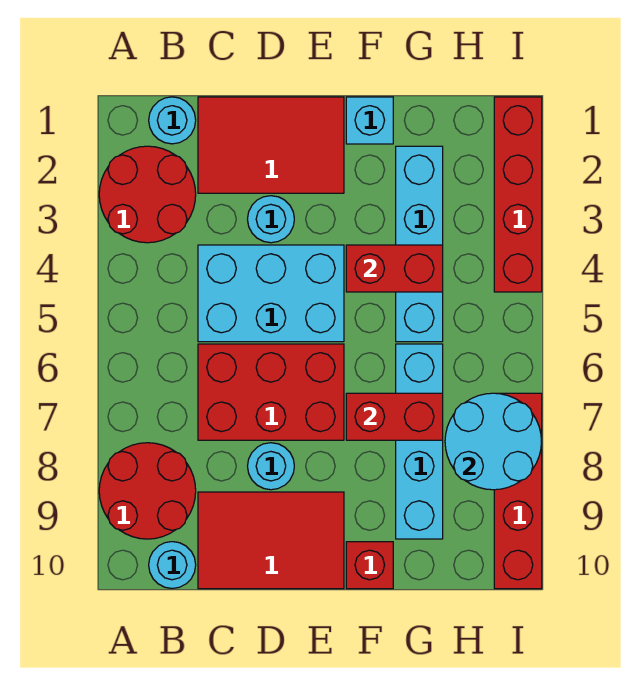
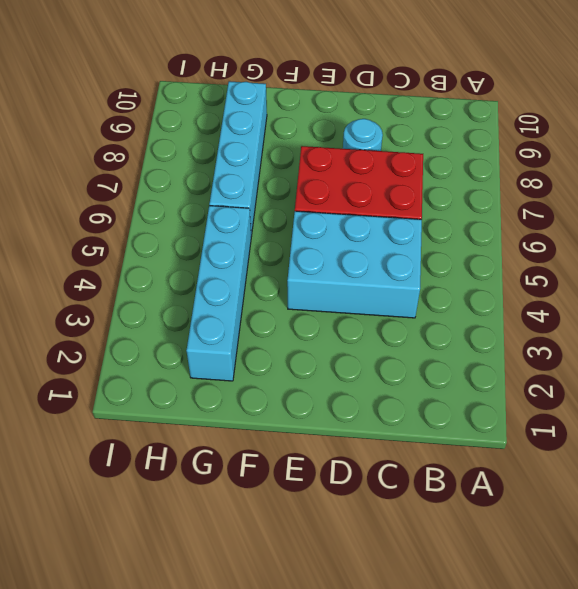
none -> red 2x2 round brick [99,146,196,243]
none -> red 2x2 round brick [99,443,196,539]
none -> cyan 1x1 round brick [149,97,196,144]

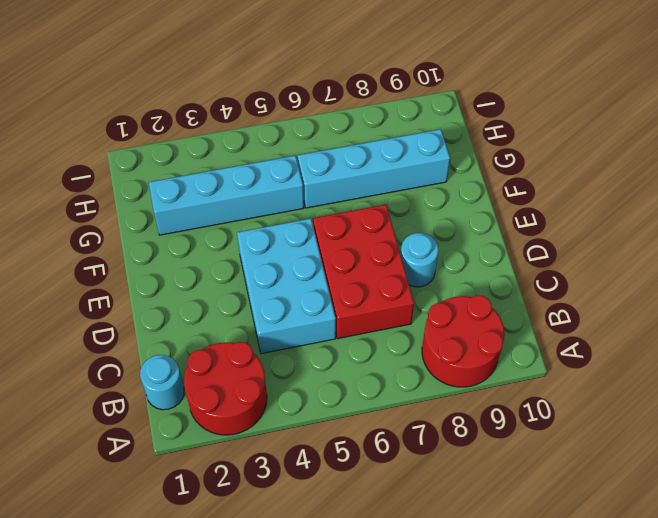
none -> cyan 1x1 round brick [149,542,196,588]
none -> red 2x3 tile [198,97,344,193]
none -> red 2x3 tile [198,492,344,589]

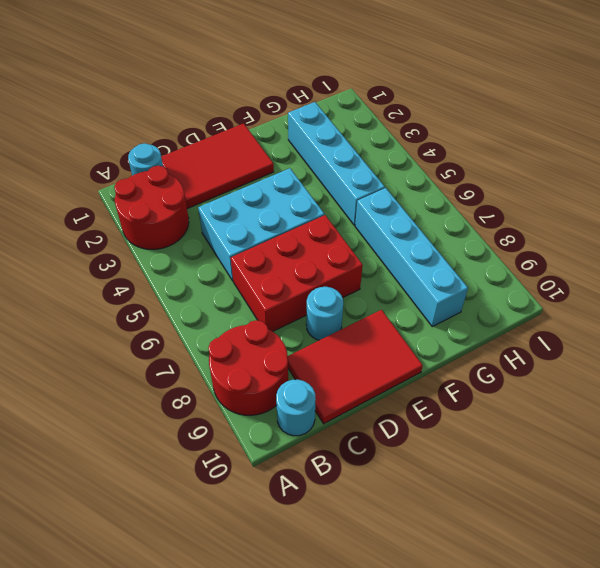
none -> cyan 1x1 round brick [248,196,294,243]
none -> cyan 1x1 brick [346,97,393,144]
none -> red 1x1 brick [346,542,393,589]

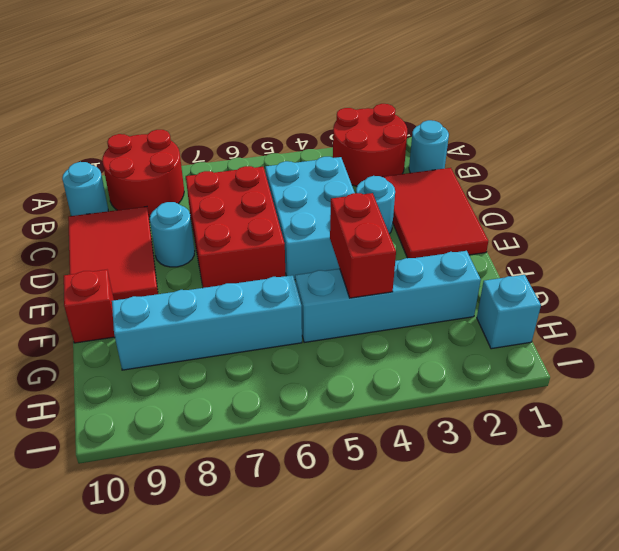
cyan 1x1 brick [477,275,541,349] -> cyan 1x1 brick moved to [346,97,393,144]
none -> red 1x4 brick [494,97,542,292]
none -> red 1x4 brick [494,393,542,589]
none -> red 1x2 brick [346,393,443,440]

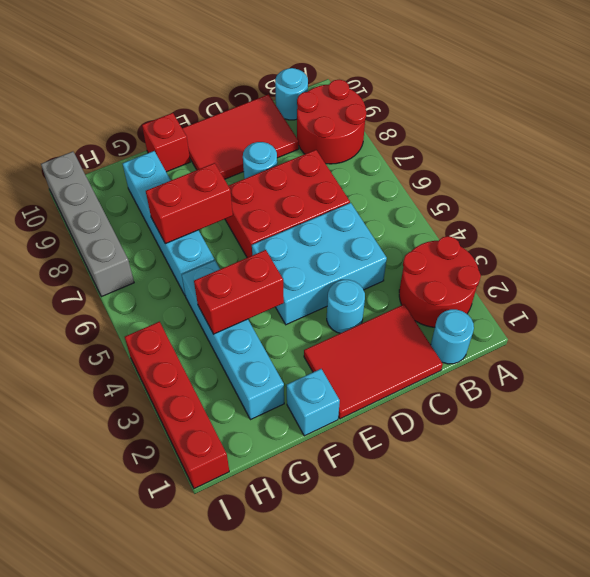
grey 1x4 brick [41,152,134,297] -> red 1x4 brick [494,393,542,589]
none -> cyan 2x2 round brick [445,393,542,490]

